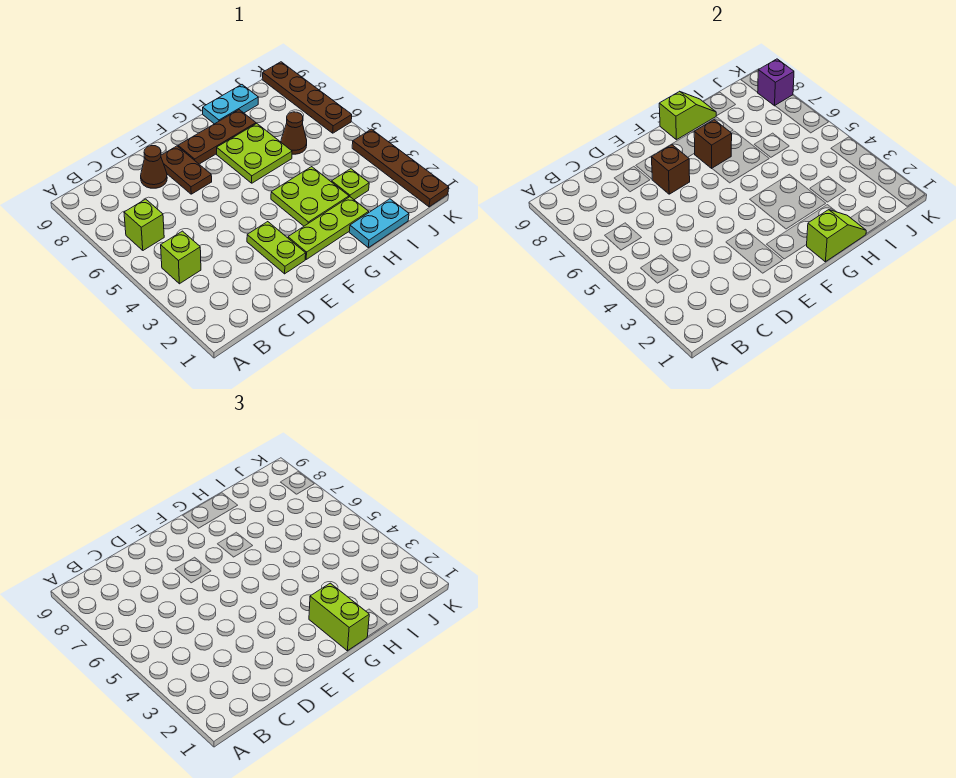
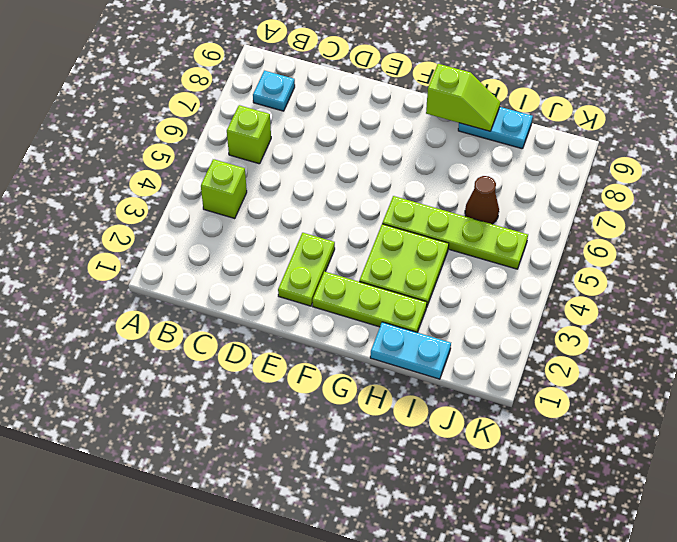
cyan 1x1 plate [253,71,295,111] -> none
lime 1x4 plate [382,196,528,269] -> none
none -> brown 1x1 cone [141,146,167,188]
none -> brown 1x2 plate [161,146,212,194]
none -> brown 1x3 plate [178,110,256,164]

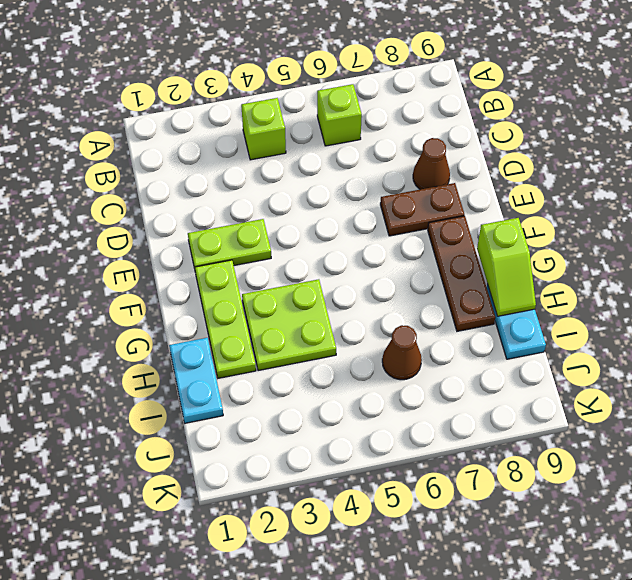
none -> lime 2x2 plate [217,124,292,183]
none -> lime 1x1 plate [332,169,369,200]
none -> brown 1x4 plate [352,129,449,207]

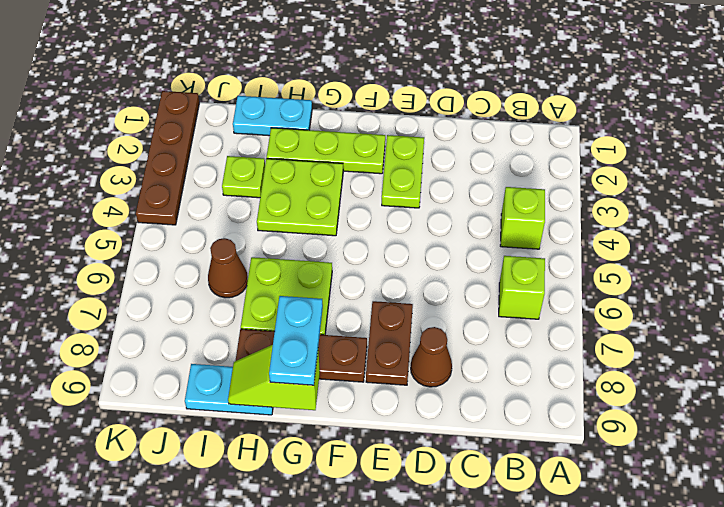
cyan 1x2 plate [269,296,323,385] -> none
none -> brown 1x4 plate [262,62,352,133]
none -> brown 1x1 brick [652,145,690,194]
none -> lime 1x2 slope [806,210,866,262]

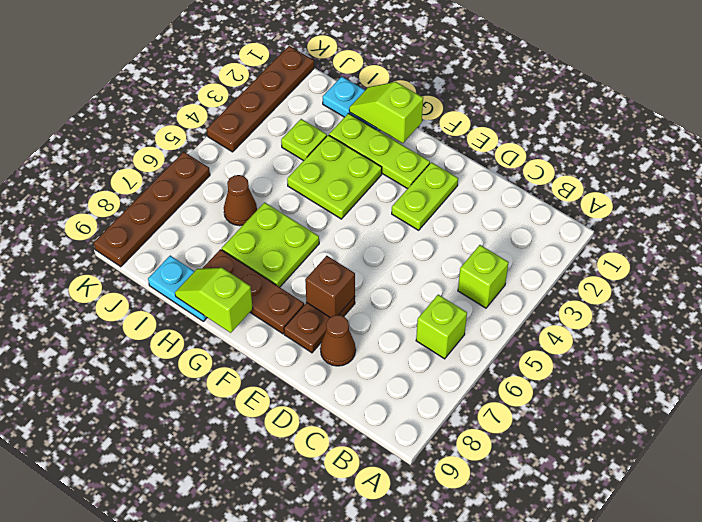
none -> brown 1x1 brick [694,120,732,168]
none -> purple 1x1 brick [758,59,794,106]
none -> lime 1x2 brick [309,583,369,651]

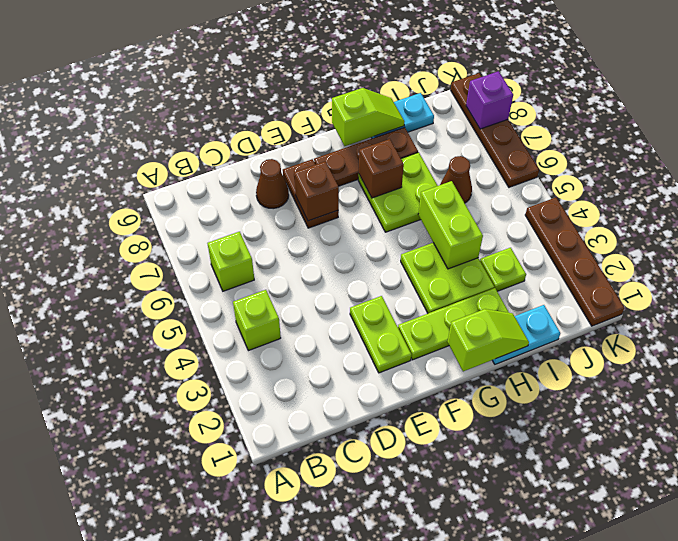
lime 1x2 brick [418,181,483,269] -> lime 1x2 brick moved to [309,583,369,651]

